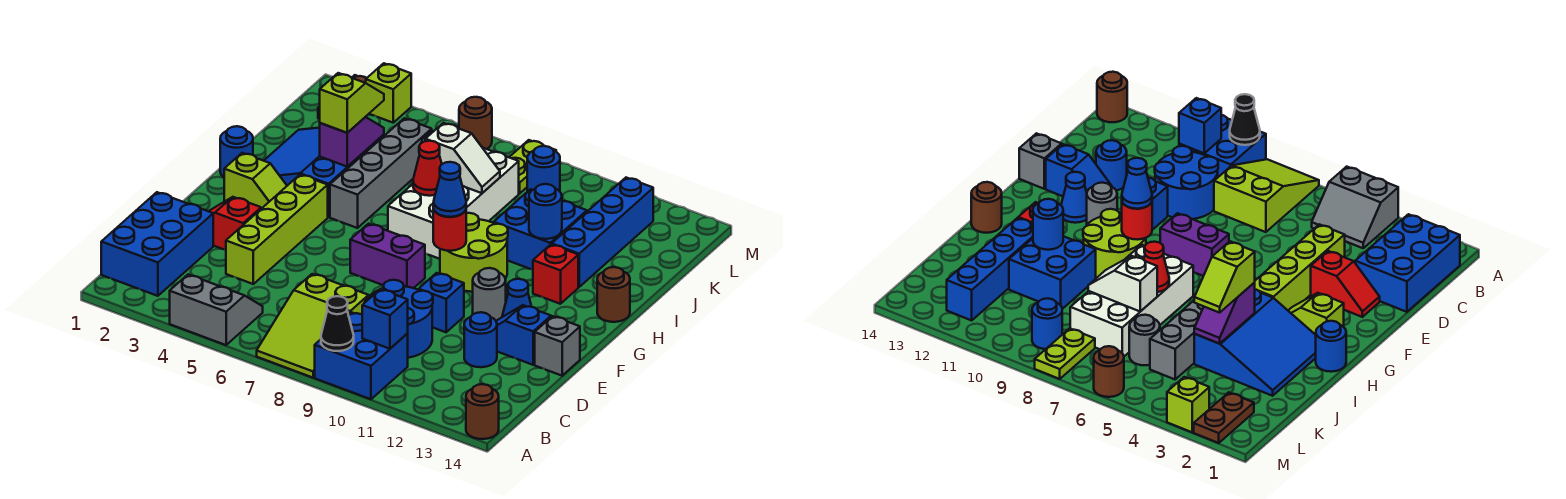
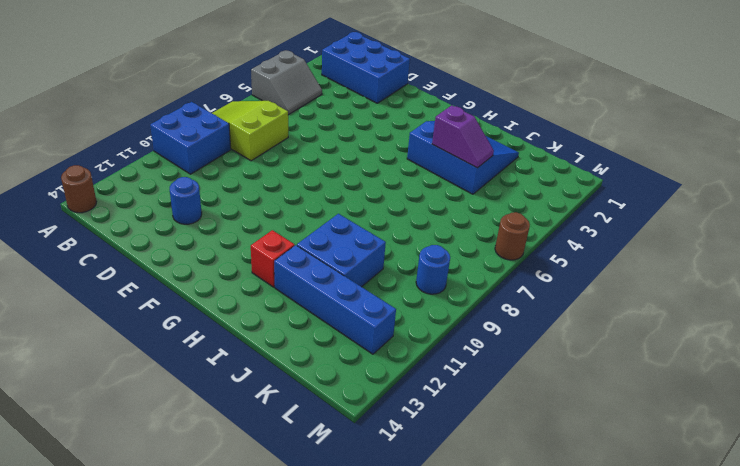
none -> blue 2x2 round brick [365,280,433,358]
none -> lime 1x4 brick [226,175,328,284]
none -> red 1x2 slope [209,197,261,250]
none -> blue 1x1 brick [419,273,464,332]

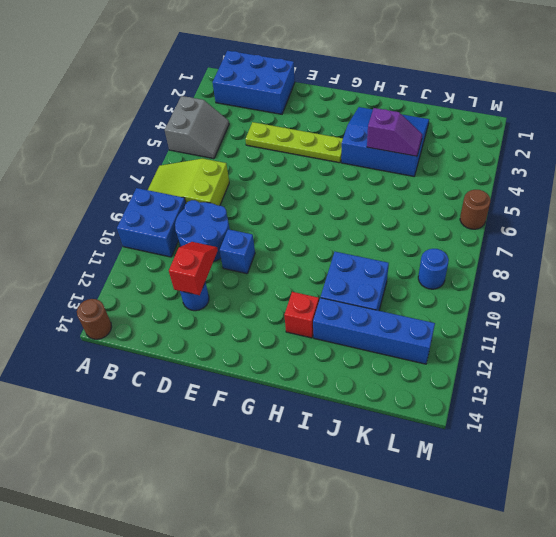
lime 1x4 plate [246,122,343,163] -> lime 1x4 brick [226,175,328,284]
red 1x2 slope [169,242,218,295] -> red 1x2 slope moved to [209,197,261,250]
none -> blue 1x2 slope [496,305,551,365]
none -> grey 1x1 brick [535,316,580,376]
none -> purple 1x2 brick [350,224,425,288]
none -> grey 1x1 round brick [473,268,506,321]

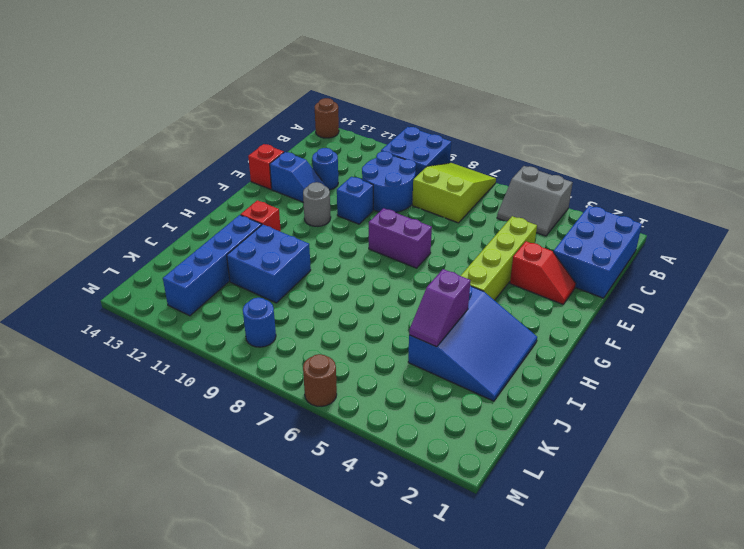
red 1x1 brick [248,144,284,189] -> grey 1x1 brick [535,316,580,376]
none -> blue 1x1 cone [502,279,532,317]
none -> lime 1x2 slope [224,153,287,209]
none -> lime 2x2 round brick [440,213,508,292]
none -> blue 1x1 round brick [220,126,253,177]

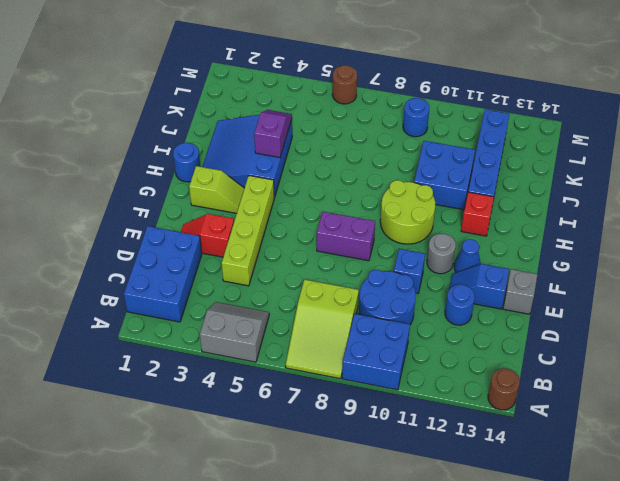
none -> grey 1x4 brick [330,118,432,228]
none -> white 2x4 brick [388,148,519,259]
none -> brown 1x1 round brick [597,267,630,322]
none -> grey 1x1 round brick [1129,315,1160,365]

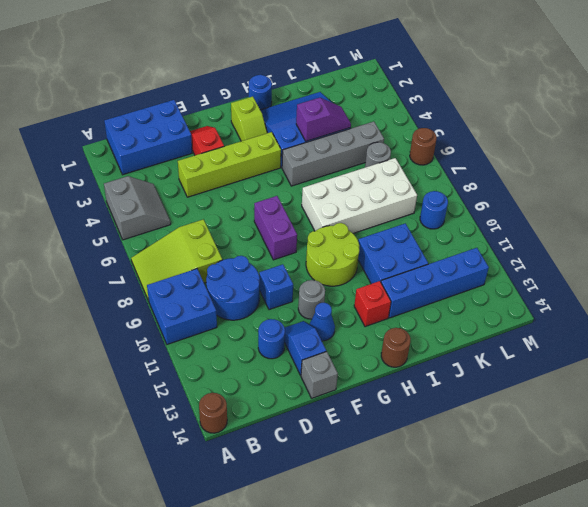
none -> brown 1x2 plate [1194,392,1254,443]
none -> lime 1x2 plate [509,140,556,194]
none -> lime 1x1 brick [366,63,411,123]
none -> black 1x1 cone [321,296,354,351]

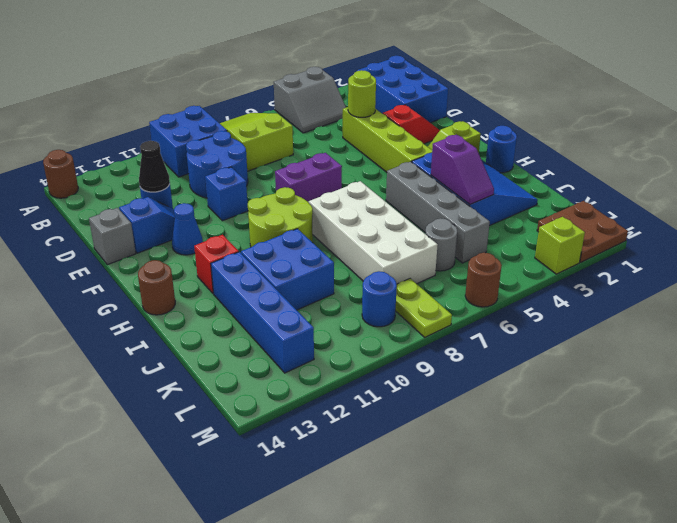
lime 1x1 round brick [348,70,376,117] -> none
black 1x1 cone [139,141,170,192] -> black 1x1 cone moved to [321,296,354,351]
brown 2x2 plate [537,201,628,262] -> brown 1x2 plate [1194,392,1254,443]
none -> grey 1x1 round brick [473,268,506,321]
none -> blue 1x1 brick [362,289,408,349]
none -> red 1x1 round brick [433,209,466,251]
none -> red 1x1 cone [413,141,442,196]

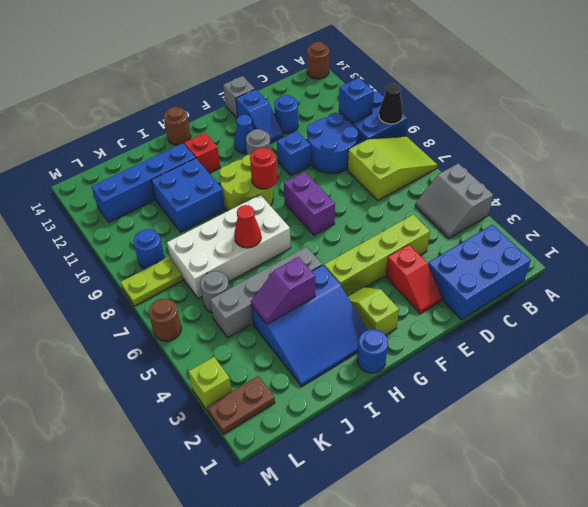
none -> blue 1x1 round brick [529,184,562,239]
none -> white 1x2 slope [425,123,500,193]
none -> blue 1x1 cone [433,162,466,217]
none -> lime 1x2 slope [320,73,384,133]

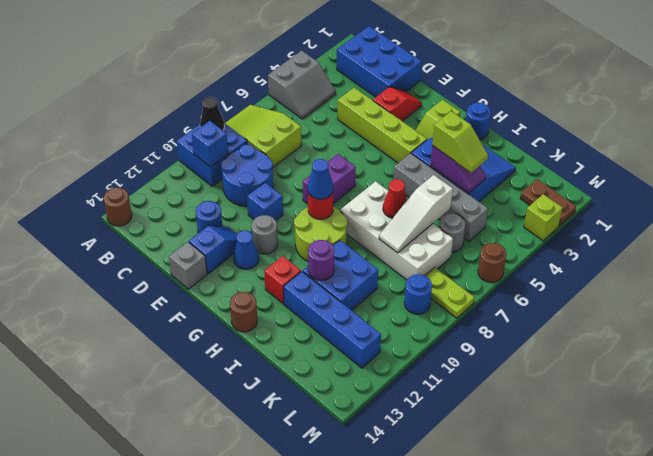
purple 1x1 round brick [308,240,334,280] -> blue 1x1 round brick [529,184,562,239]
white 1x3 slope [379,175,453,253] -> white 1x2 slope [425,123,500,193]

